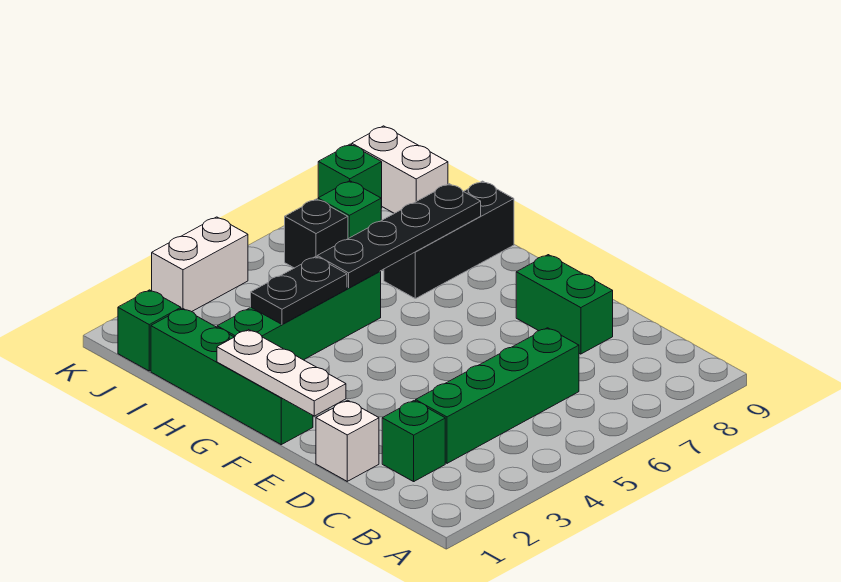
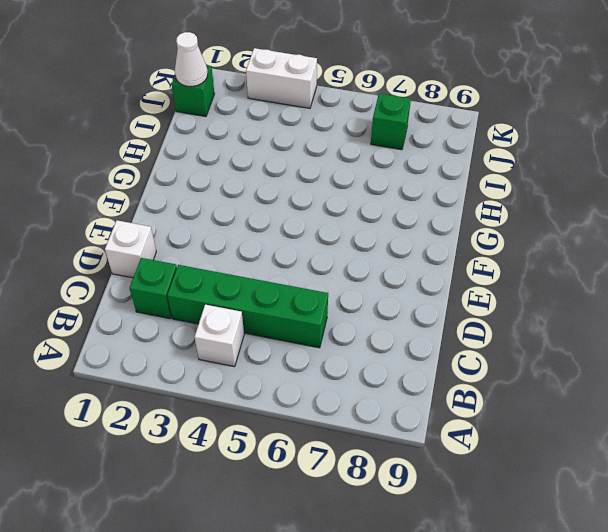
white 1x1 brick [195,305,244,367] -> none
white 1x1 cone [175,32,208,86] -> none
none -> green 1x2 brick [516,255,613,354]
none -> green 1x4 brick [151,308,313,445]
none -> green 1x4 brick [217,271,381,360]

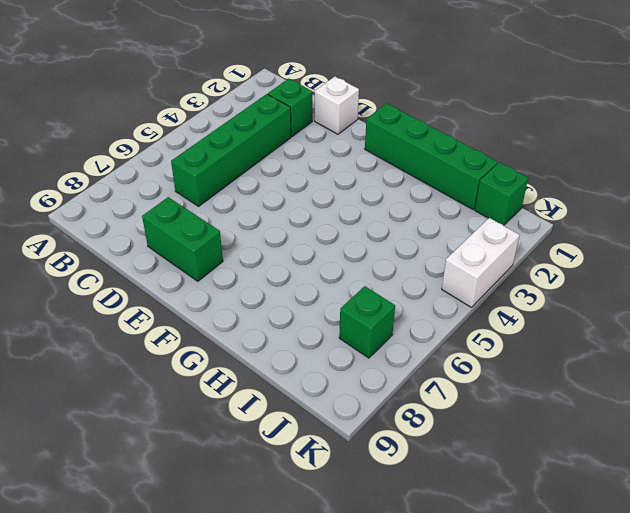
none -> green 1x4 brick [217,271,381,360]
none -> black 1x3 brick [384,181,514,299]
none -> black 1x1 brick [285,199,348,268]

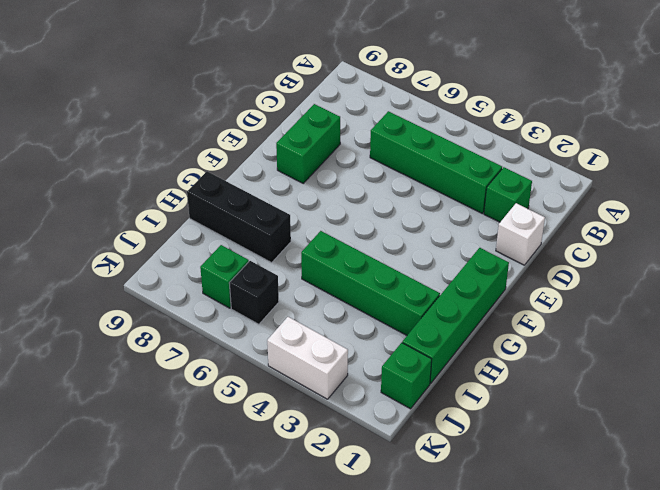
none -> white 1x2 brick [352,126,448,213]
none -> green 1x1 brick [318,144,382,208]
none -> white 1x3 plate [217,330,346,416]

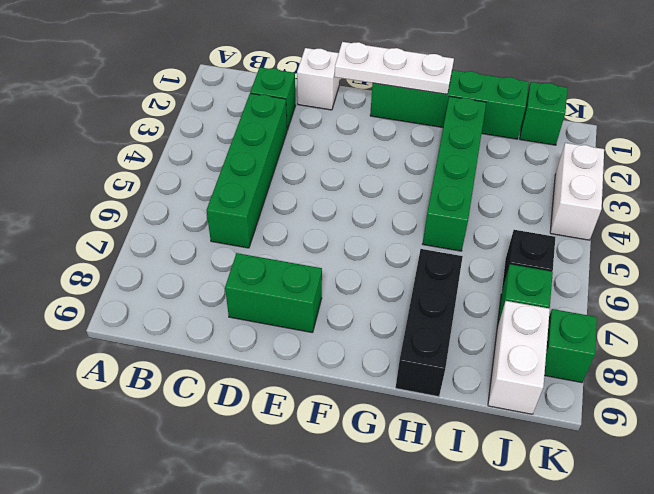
white 1x2 brick [488,301,550,414] -> white 1x2 brick turned to [352,126,448,213]
none -> black 1x2 plate [251,257,347,324]
none -> black 1x4 plate [317,184,481,288]

